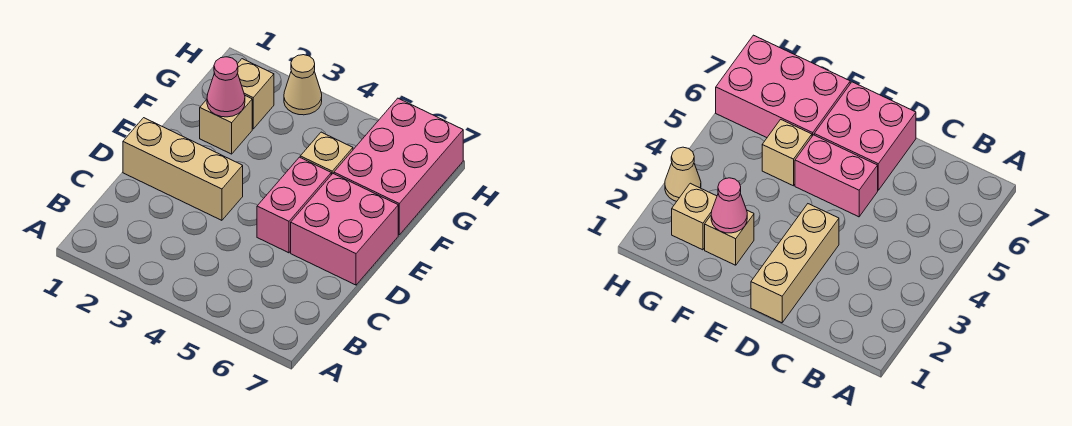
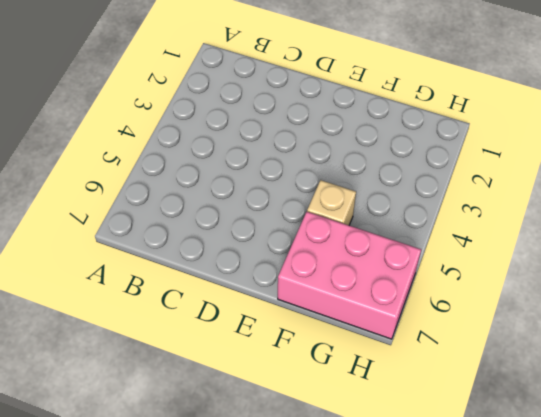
none -> tan 1x3 brick [123,118,243,220]
none -> pink 1x2 brick [257,157,331,253]

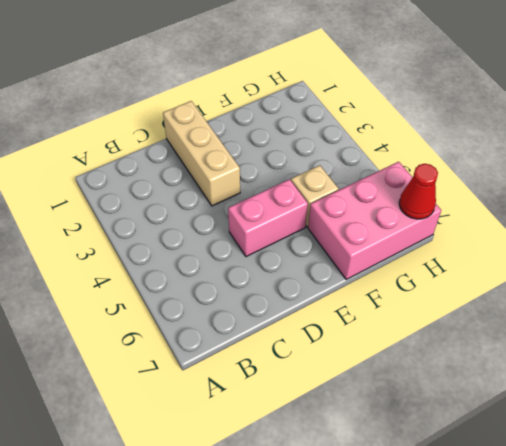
red 1x1 cone [399,164,438,219] -> none
none -> pink 2x2 brick [291,174,398,285]
none -> tan 1x1 brick [200,96,252,154]

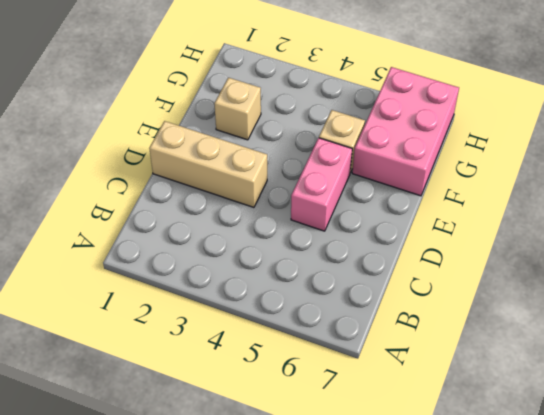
none -> pink 2x2 brick [291,174,398,285]
none -> tan 1x1 brick [238,59,274,129]

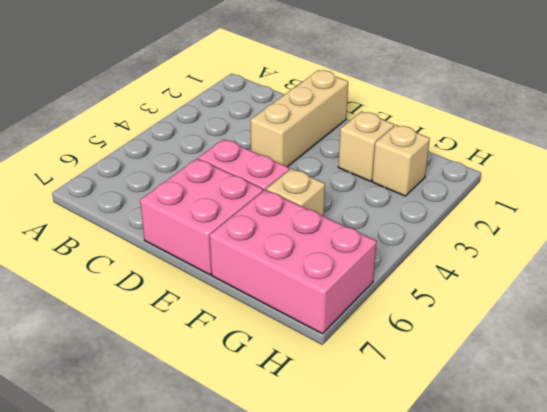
none -> tan 1x1 cone [284,55,322,115]
none -> pink 1x1 cone [207,57,245,117]

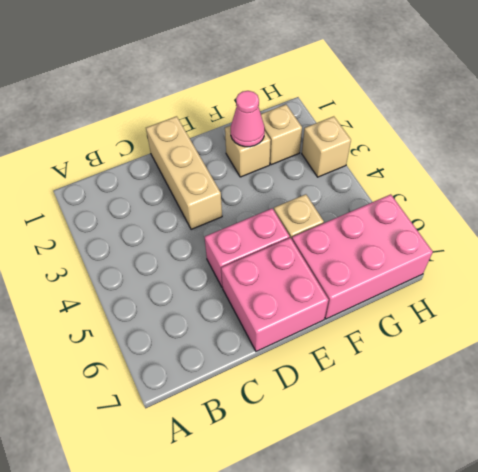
tan 1x1 brick [302,116,351,177] -> tan 1x1 cone [284,55,322,115]

